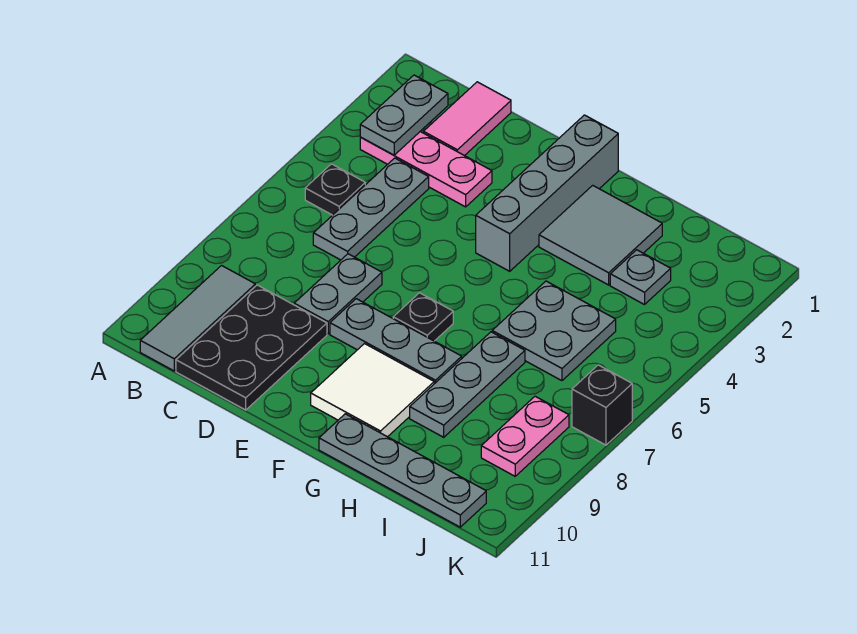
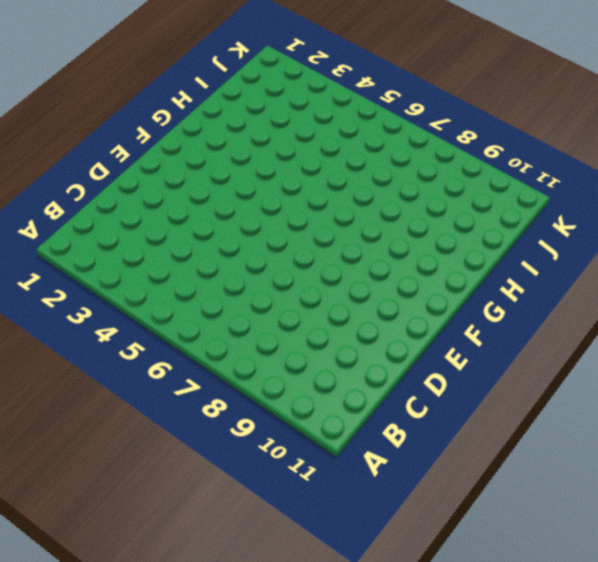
none -> pink 1x3 plate [360,132,492,207]
none -> black 1x1 plate [305,164,365,215]
none -> grey 1x3 tile [140,266,255,371]

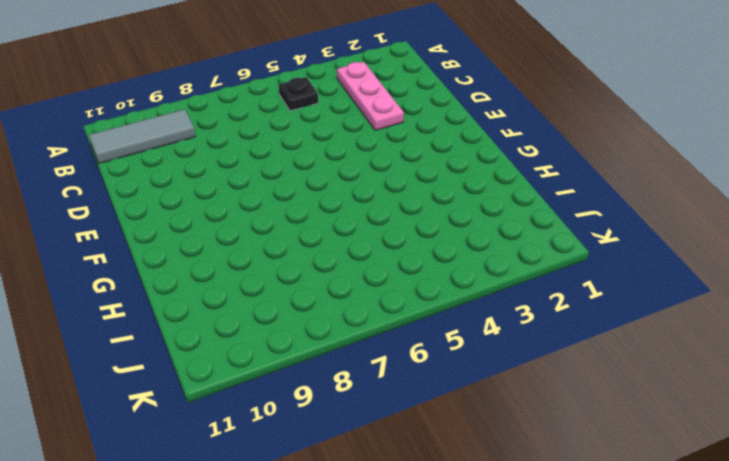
none -> pink 1x2 tile [423,82,511,156]
none -> grey 1x3 plate [313,158,429,260]
none -> black 2x3 plate [176,285,327,410]

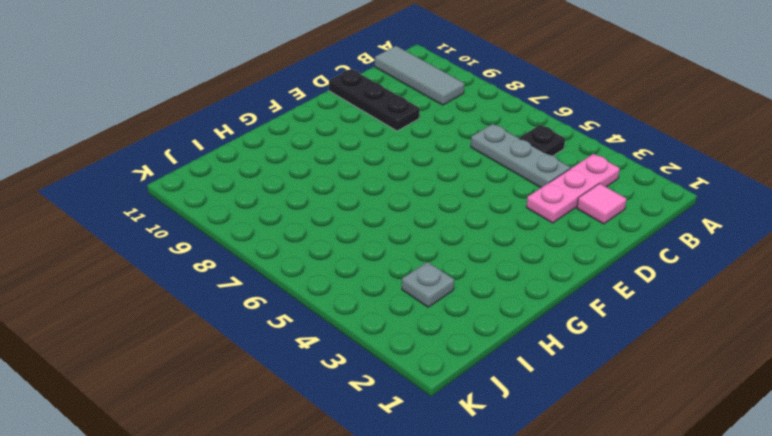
pink 1x1 tile [577,184,626,224] -> pink 1x2 tile [423,82,511,156]
black 1x3 plate [329,69,420,131] -> black 2x3 plate [176,285,327,410]
none -> grey 1x2 plate [294,254,382,334]
none -> grey 1x3 plate [330,299,462,384]
none -> grey 1x4 brick [476,115,618,271]

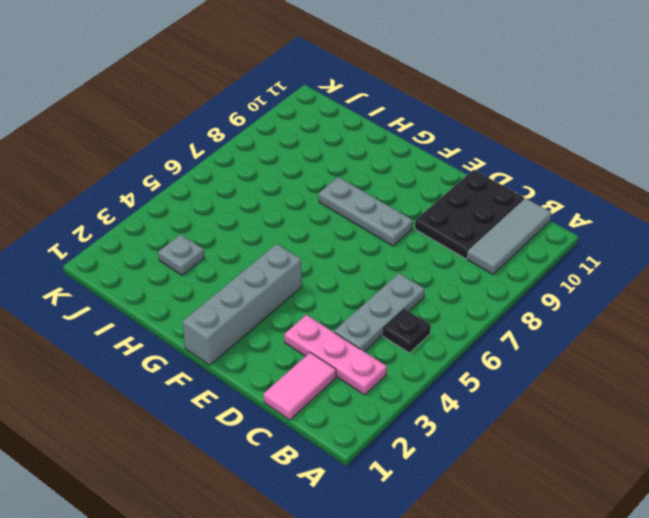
none -> grey 1x2 plate [294,254,382,334]
none -> black 1x1 plate [393,293,453,341]
none -> white 2x2 tile [311,344,434,437]

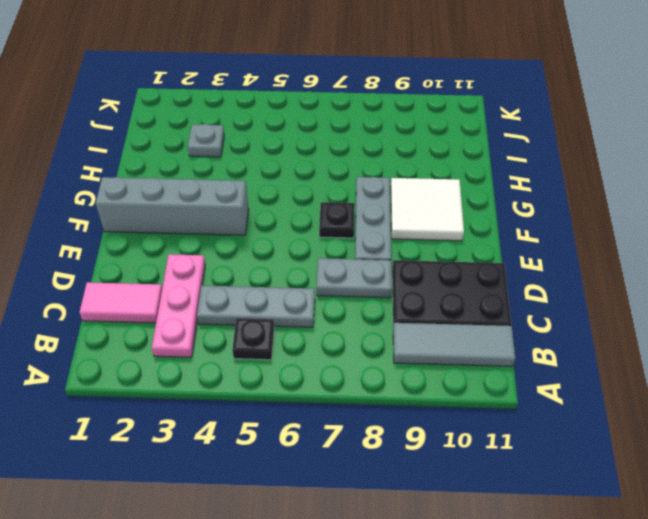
none -> grey 2x2 tile [539,185,662,285]
none -> grey 1x4 plate [319,414,486,527]
none -> grey 2x2 plate [492,281,616,381]

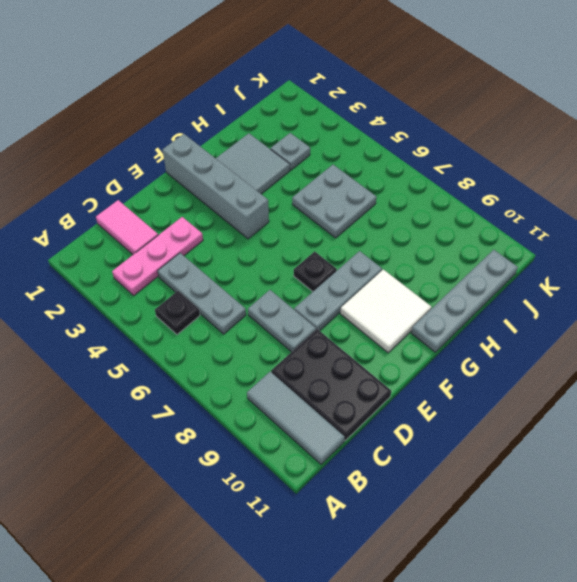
none -> grey 1x3 plate [410,332,525,437]
none -> pink 1x2 plate [481,396,569,476]
none -> black 1x1 brick [572,365,632,445]

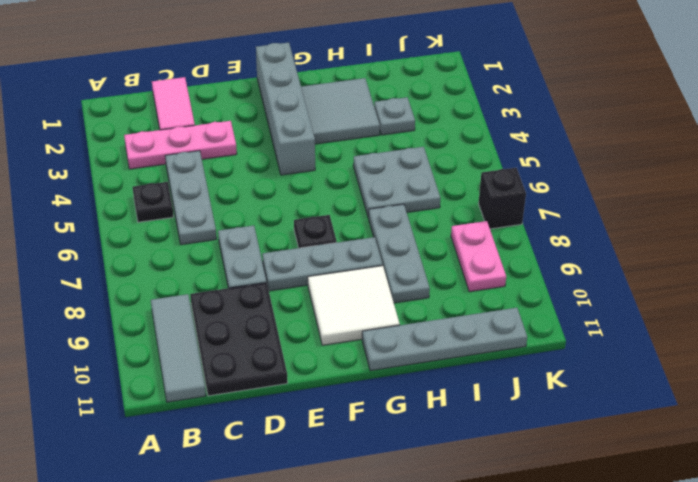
none -> grey 1x2 plate [360,75,448,155]

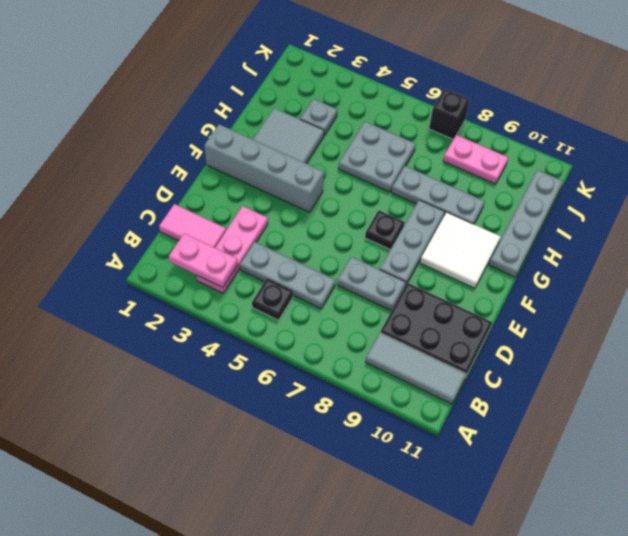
pink 1x2 plate [169,233,238,288] -> grey 1x2 plate [360,75,448,155]

